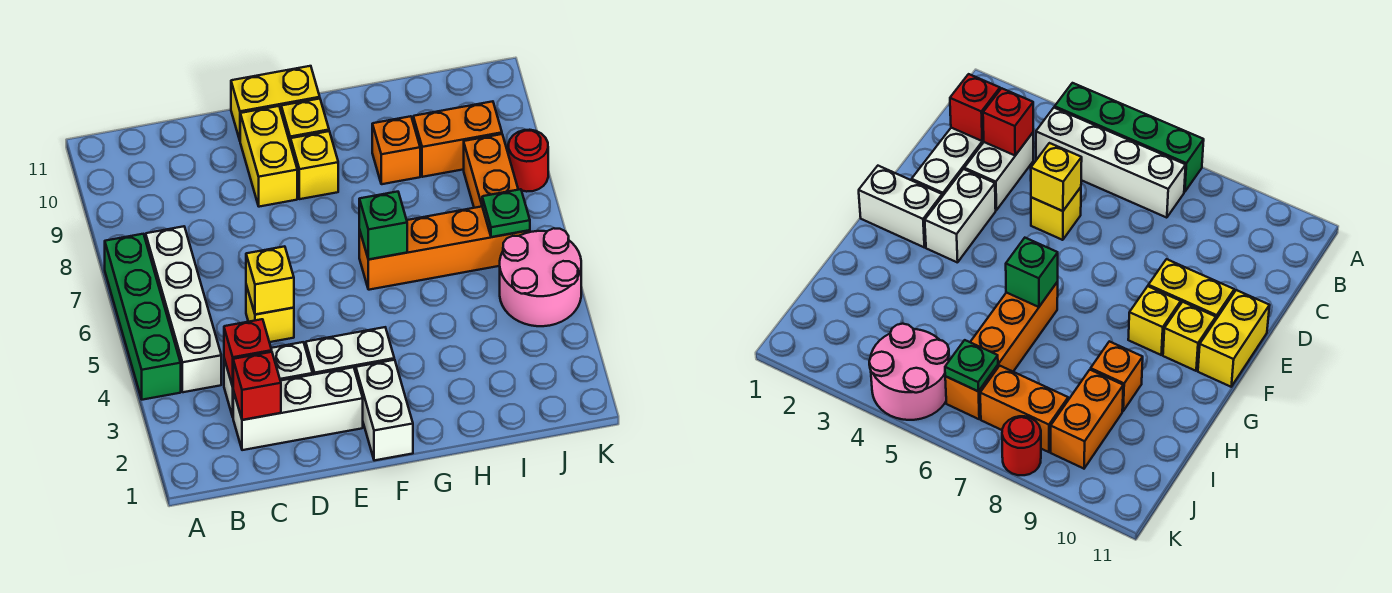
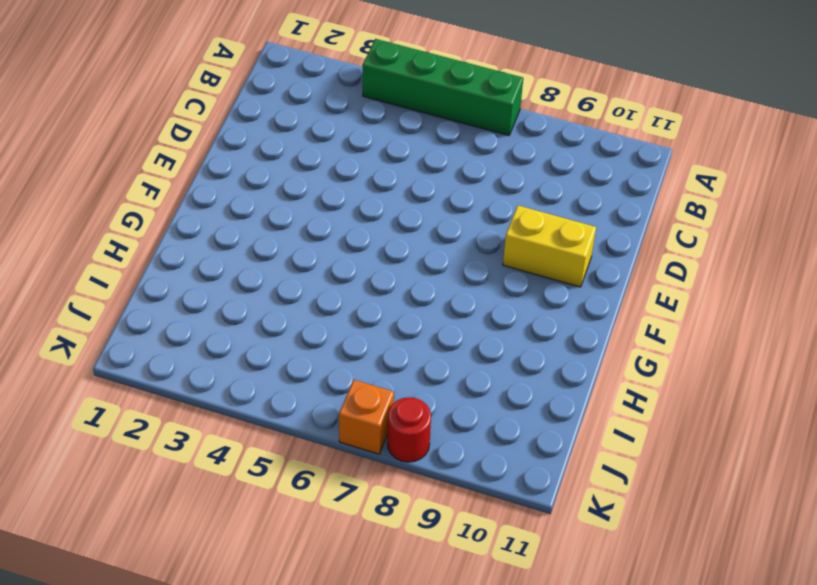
orange 1x1 brick [339,380,394,454] -> orange 1x1 brick moved to [372,116,420,184]
none -> white 1x4 brick [146,226,221,392]
none -> white 1x3 brick [233,367,363,450]
none -> white 1x2 brick [224,342,313,417]

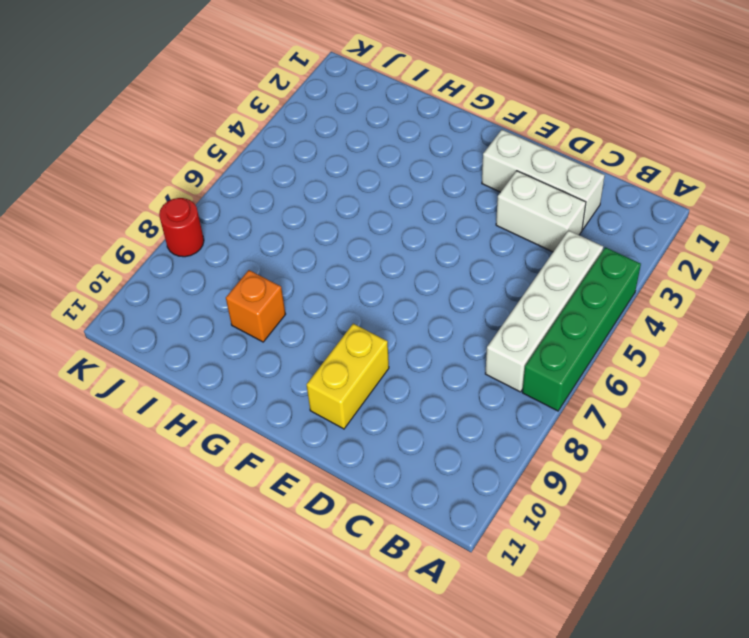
none -> yellow 1x1 brick [246,285,294,342]
none -> white 1x2 brick [306,327,394,375]
none -> yellow 1x2 brick [231,66,320,140]

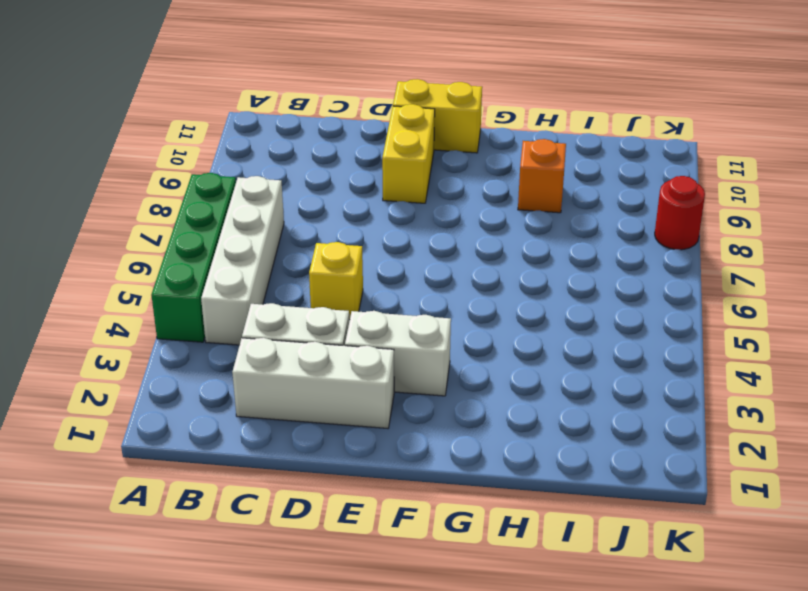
none -> white 1x2 brick [356,360,413,461]
none -> yellow 1x1 brick [291,131,338,199]
none -> yellow 1x1 brick [281,99,329,145]

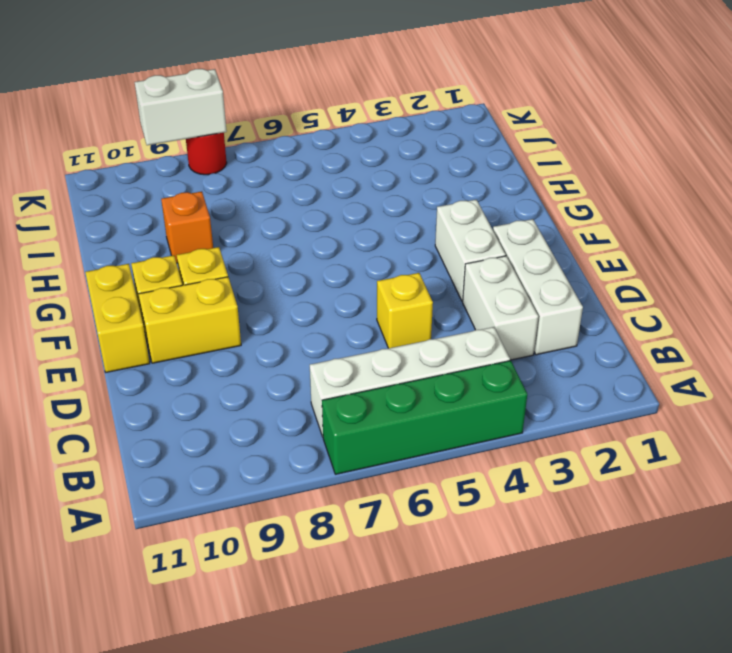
white 1x2 brick [135,69,227,145] -> white 1x2 brick moved to [356,360,413,461]
none -> orange 1x4 brick [359,207,530,290]
none -> orange 1x2 brick [413,101,502,177]
none -> pink 2x2 round brick [500,228,581,326]

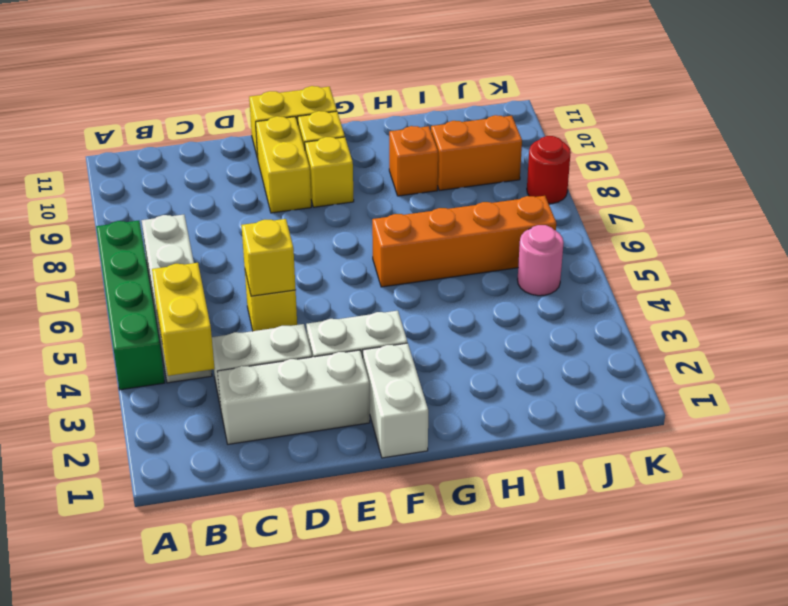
yellow 1x2 brick [152,263,215,376] -> none
pink 1x1 round brick [518,225,564,296] -> pink 2x2 round brick [500,228,581,326]
none -> orange 1x2 brick [464,134,518,208]
none -> red 1x1 brick [233,352,281,420]
none -> red 1x1 brick [224,319,272,387]

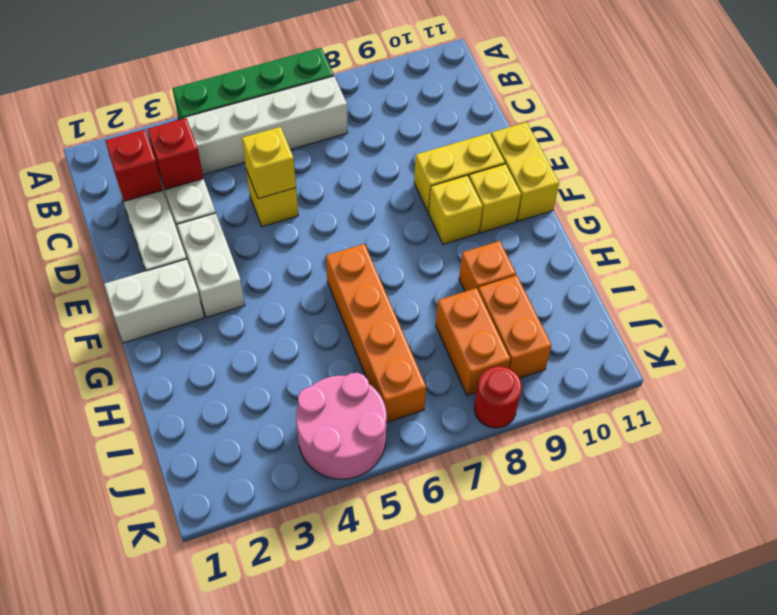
orange 1x2 brick [436,288,510,396] -> orange 1x2 brick turned to [464,134,518,208]
none -> green 1x1 brick [359,192,407,260]
none -> green 1x1 plate [482,189,530,237]

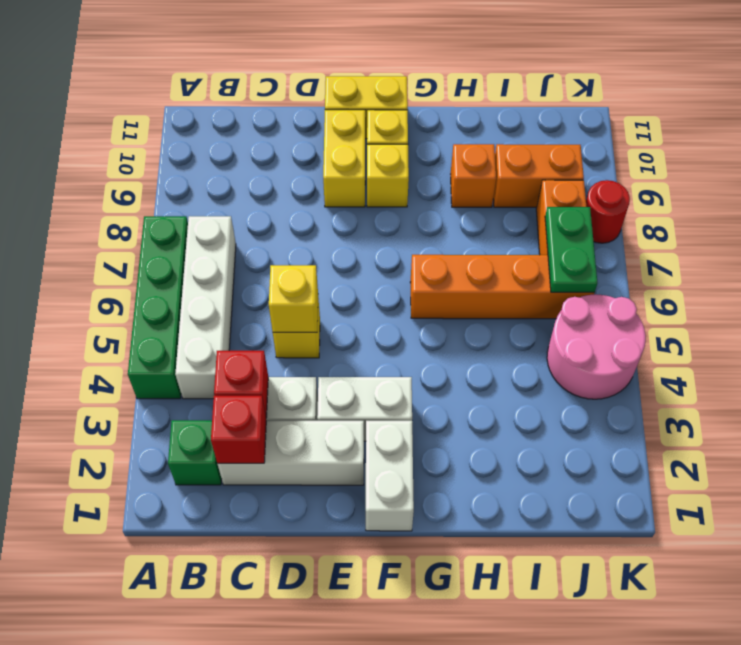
green 1x1 brick [168,420,222,485] -> green 1x1 brick moved to [359,192,407,260]
green 1x2 plate [545,207,597,292] -> green 1x1 plate [482,189,530,237]

